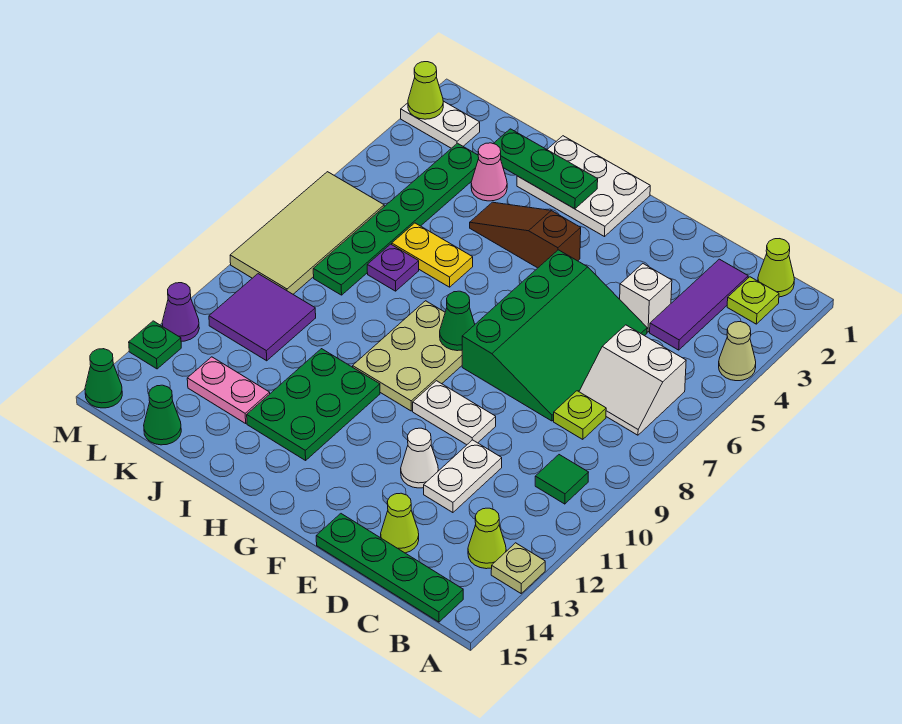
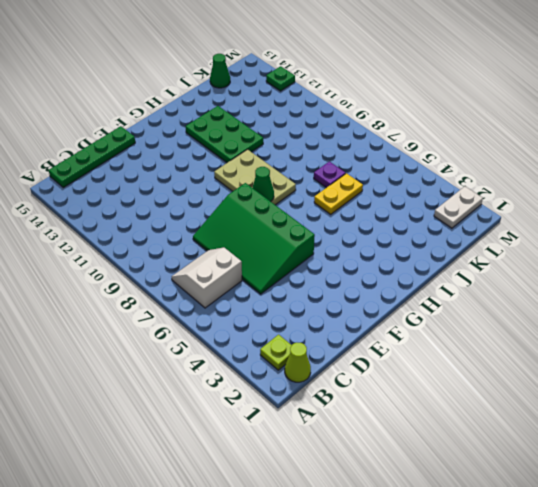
none -> tan 1x1 cone [719,322,756,381]
none -> tan 1x1 plate [491,543,545,593]
none -> green 1x1 tile [535,455,589,504]
none -> lime 1x1 cone [468,508,506,569]

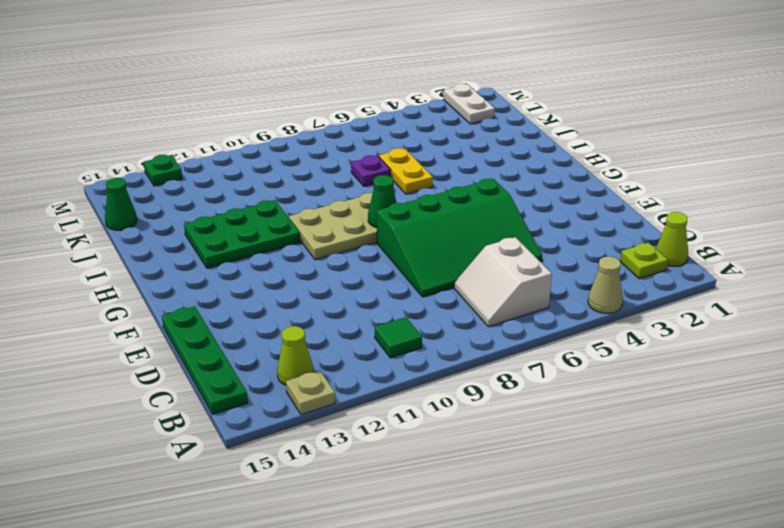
none -> purple 1x3 tile [650,259,748,350]
none -> lime 1x1 plate [554,391,606,439]
none -> white 1x1 brick [620,264,672,332]
none -> white 1x2 plate [424,440,502,513]

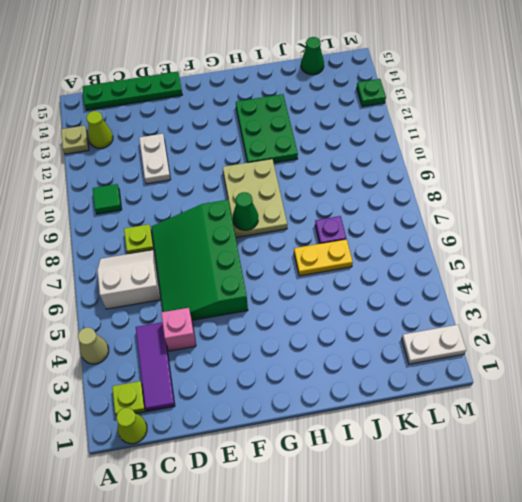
pink 1x1 brick [161,308,196,351] -> white 1x1 brick [620,264,672,332]
none -> lime 1x1 cone [381,493,419,553]
none -> white 1x2 plate [413,381,496,445]
none -> white 1x1 cone [401,428,438,488]
none -> white 2x3 plate [517,136,650,237]

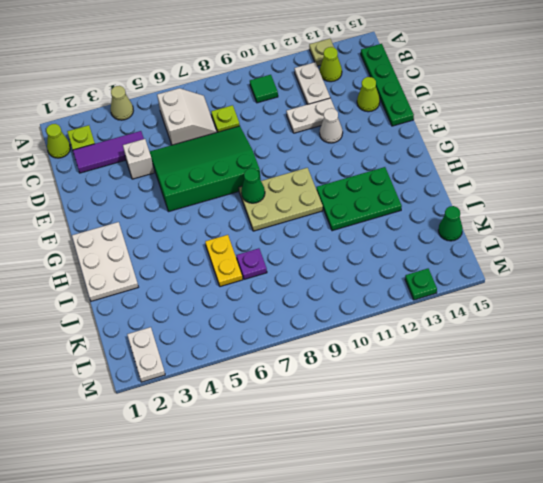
white 1x2 plate [294,62,330,105] -> white 1x2 plate moved to [413,381,496,445]
none -> brown 1x3 slope [470,202,581,268]
none -> pink 1x1 cone [471,143,507,201]
none -> pink 1x2 plate [187,357,270,423]
none -> green 1x6 plate [313,143,479,295]

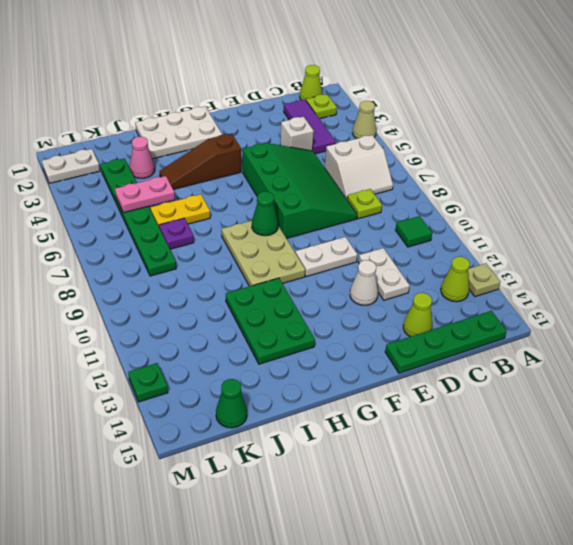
pink 1x2 plate [115,176,175,213] -> pink 1x2 plate moved to [187,357,270,423]
none -> purple 2x2 tile [209,274,316,361]
none -> tan 2x4 tile [230,172,384,294]
none -> purple 1x1 cone [162,283,199,341]
none -> green 1x1 cone [85,349,122,408]

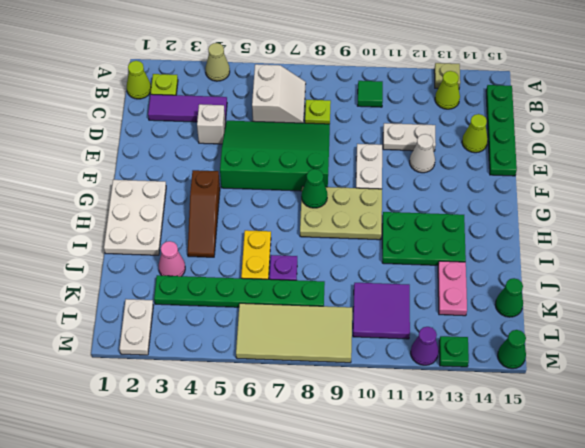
none -> green 1x3 plate [493,129,598,209]
none -> lime 1x1 cone [408,62,443,119]

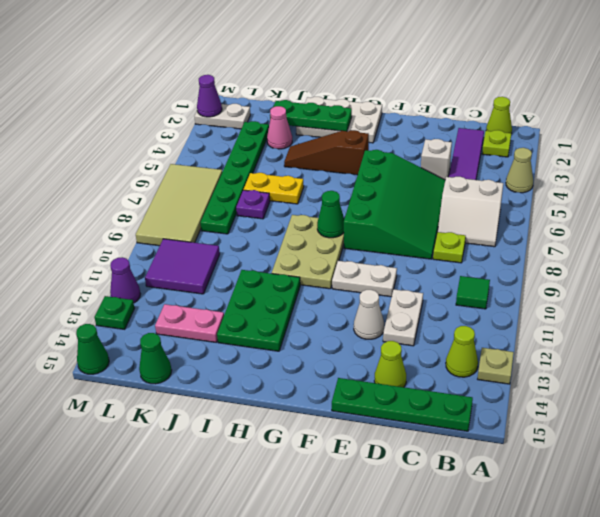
purple 1x1 cone [197,75,222,117] -> lime 1x1 cone [408,62,443,119]

